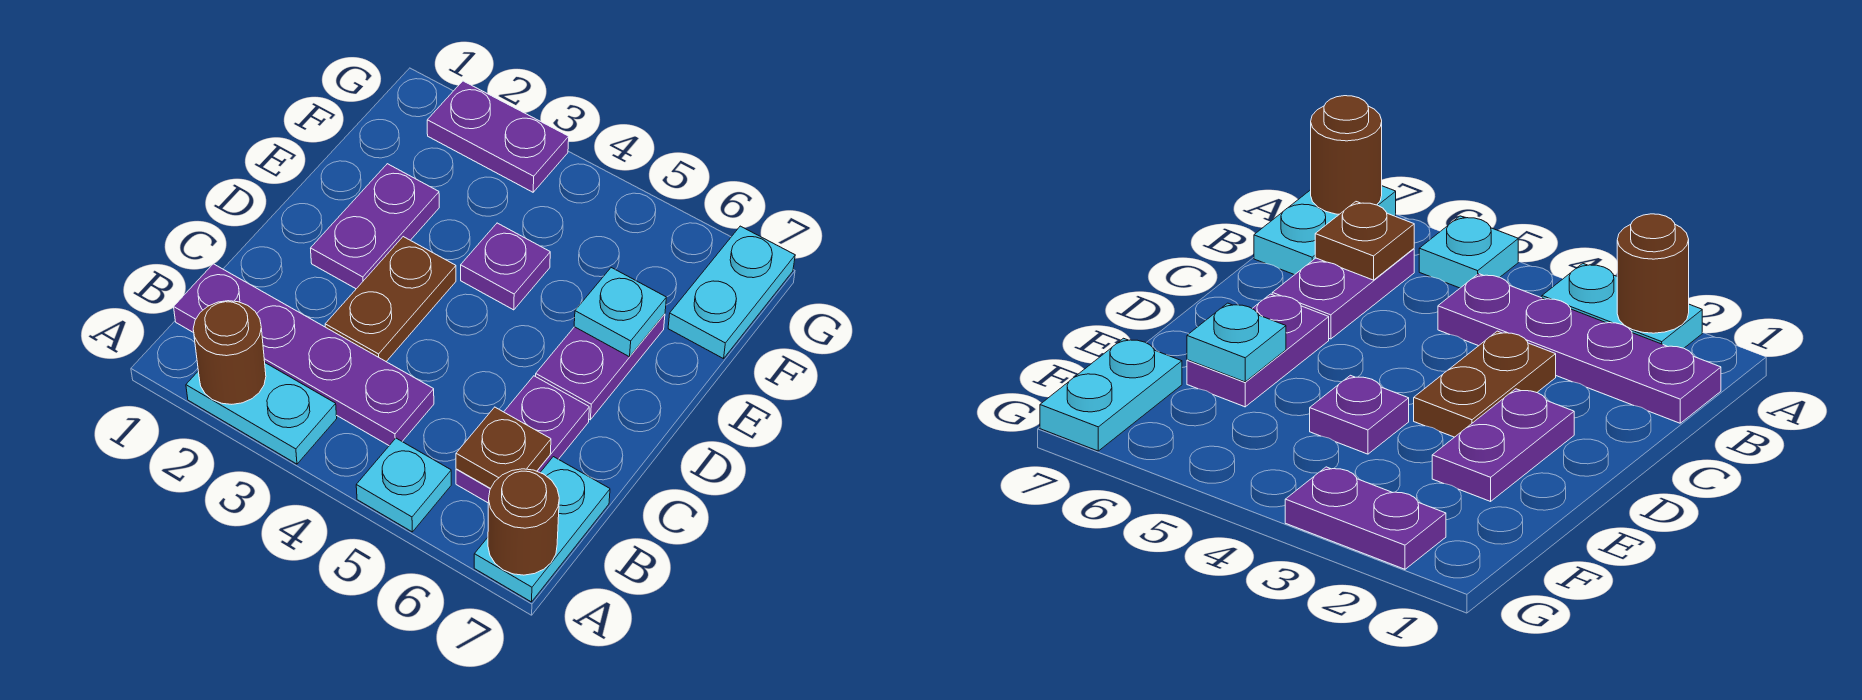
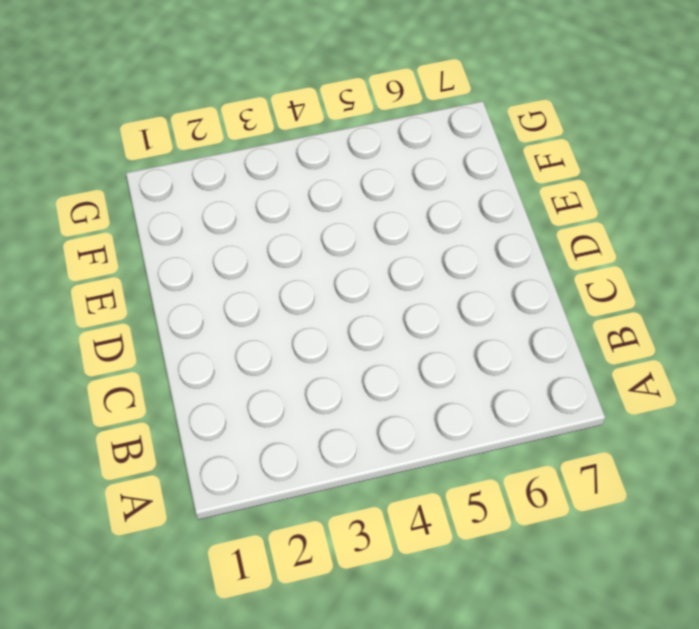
none -> cyan 1x2 plate [186,363,337,464]
none -> cyan 1x1 plate [356,438,451,532]
none -> cyan 1x2 plate [474,457,610,602]

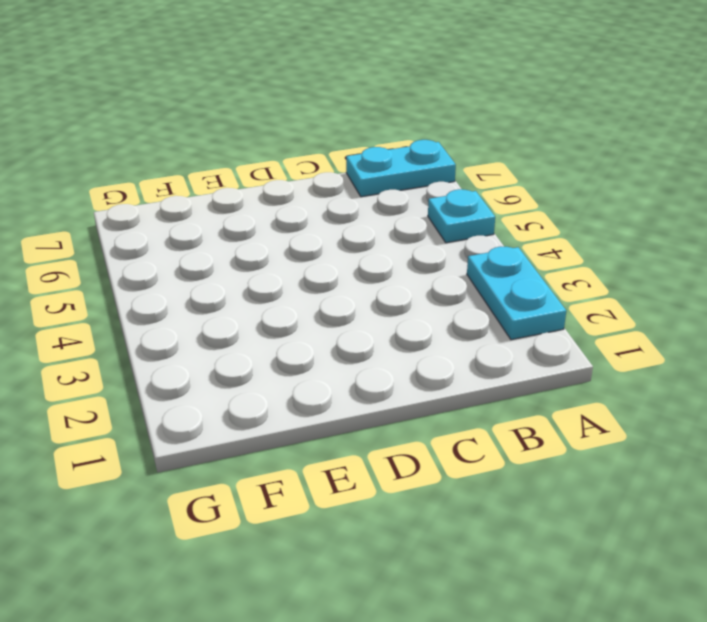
none -> purple 1x4 plate [174,264,434,445]
none -> purple 1x2 plate [456,376,589,503]
none -> brown 1x2 plate [325,237,456,361]

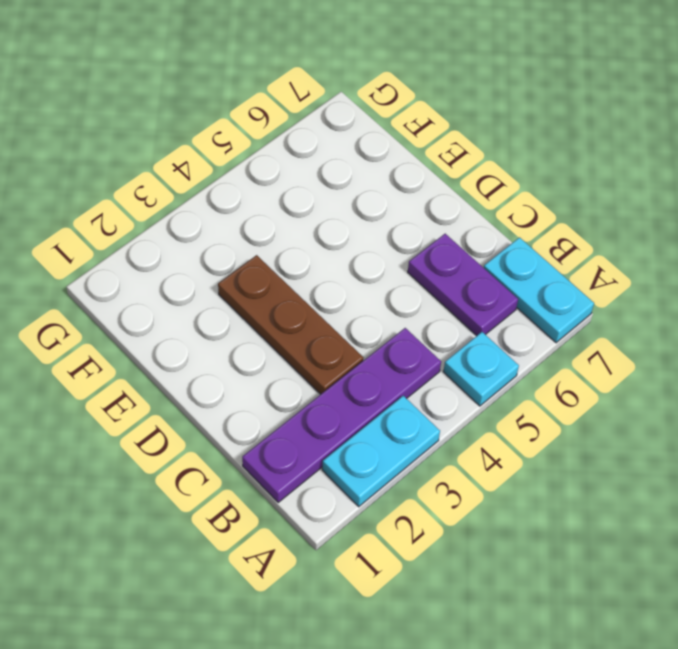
brown 1x3 plate [218,255,363,394] -> brown 1x2 plate [325,237,456,361]
none -> purple 1x2 plate [311,164,439,289]
none -> purple 1x2 plate [536,314,665,420]
none -> purple 1x1 plate [461,223,550,310]

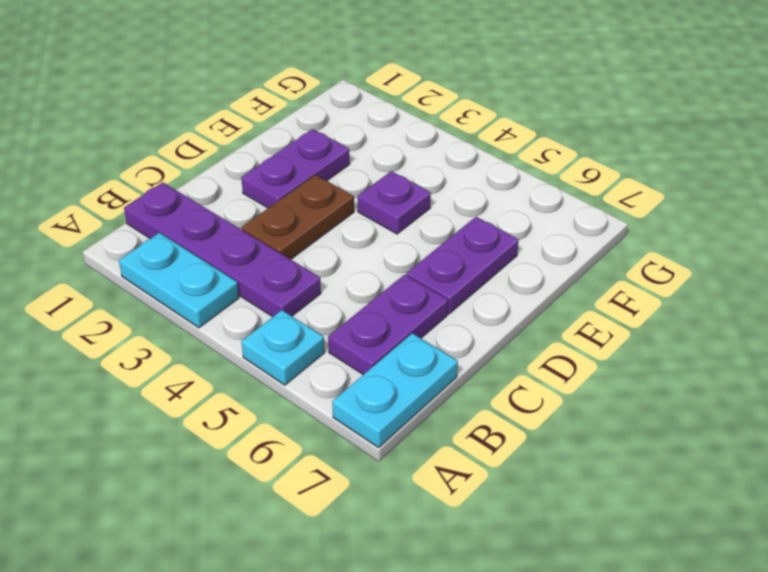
none -> cyan 1x2 plate [668,226,795,359]
none -> purple 1x2 plate [427,81,569,192]
none -> brown 1x1 round brick [193,301,266,404]

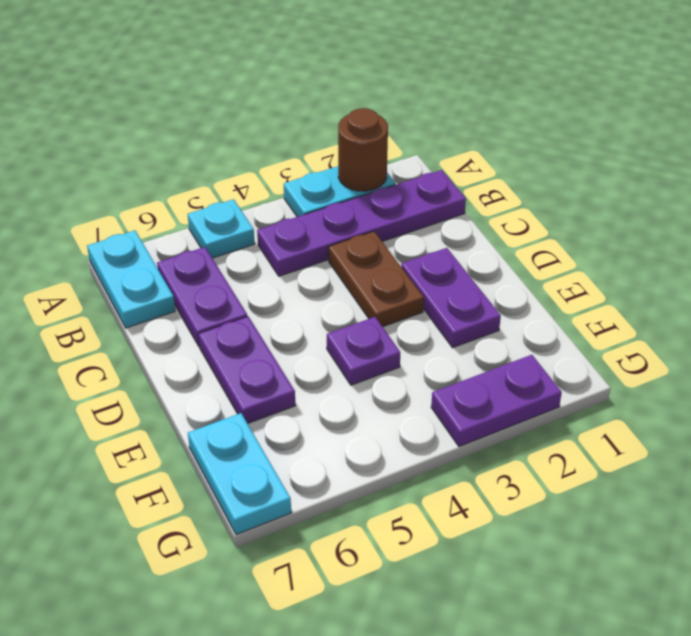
none -> brown 1x1 round brick [488,469,559,575]
none -> brown 1x1 plate [456,407,551,489]
none -> cyan 1x1 plate [574,268,666,357]

